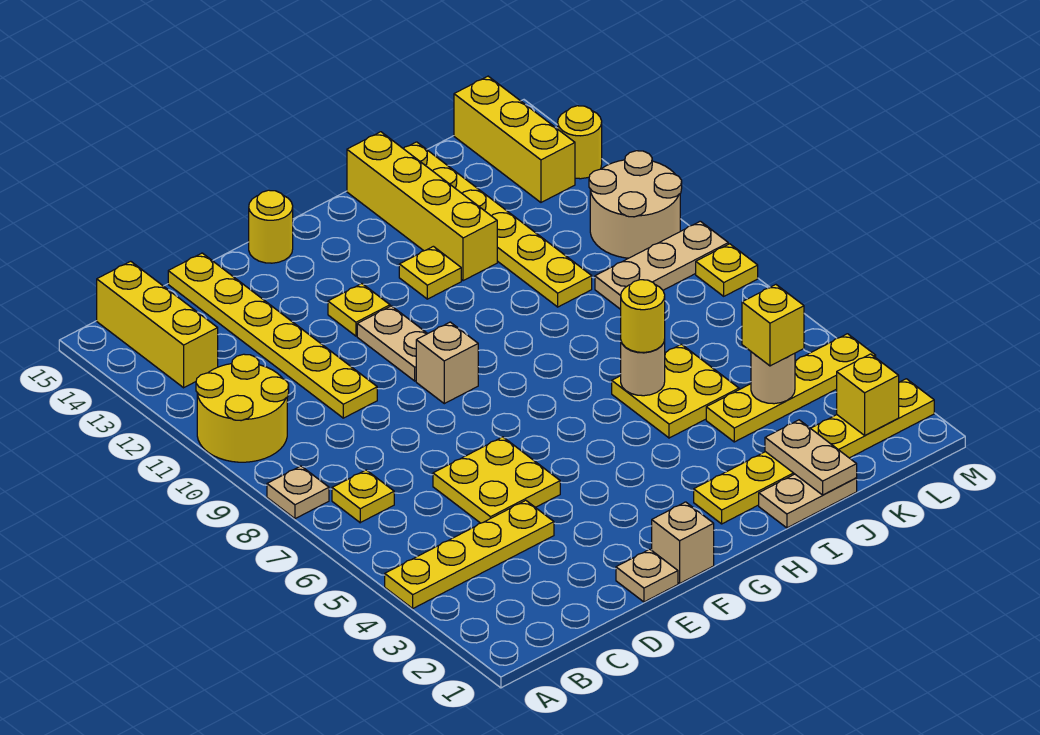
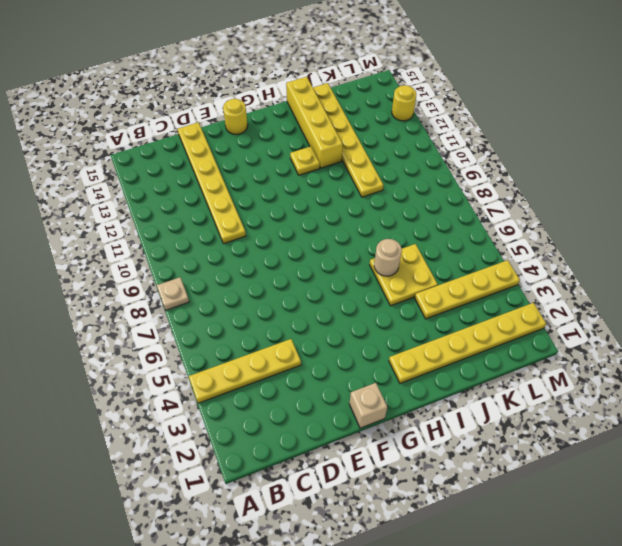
none -> yellow 2x2 round brick [196,354,289,462]
none -> yellow 1x1 plate [332,470,394,523]
none -> yellow 1x3 brick [97,261,218,388]
none -> yellow 2x2 plate [433,437,560,523]

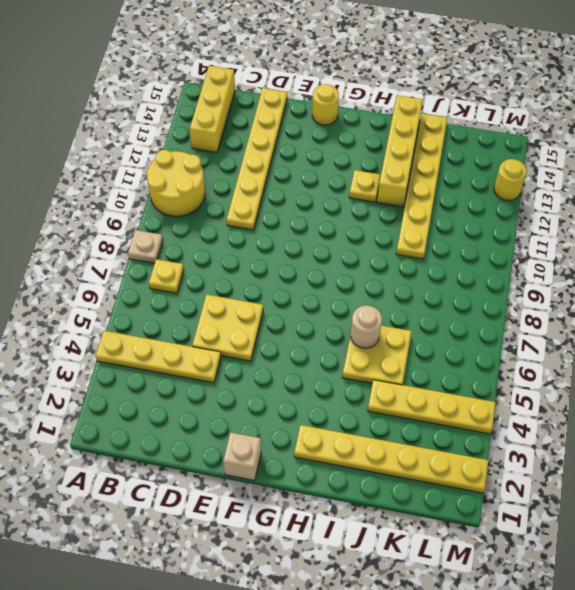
none -> tan 1x1 plate [616,549,678,602]
none -> tan 1x1 brick [416,322,478,404]
none -> tan 1x2 plate [357,306,427,381]
none -> yellow 1x1 plate [328,284,390,336]

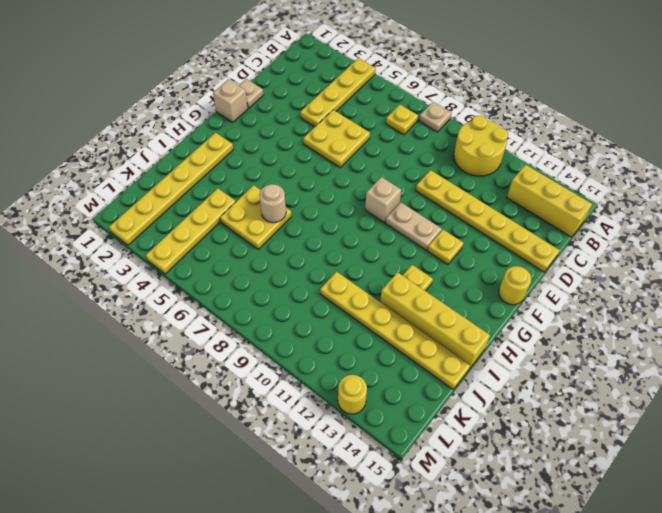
none -> tan 1x2 plate [759,474,857,528]
none -> tan 1x3 plate [595,221,728,309]
none -> tan 2x2 round brick [589,151,682,258]
none -> yellow 1x3 brick [454,76,575,202]

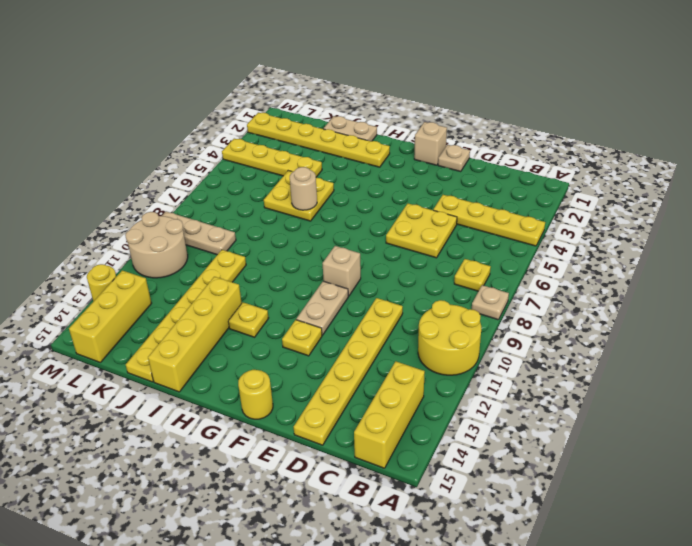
none -> yellow 1x1 plate [696,244,758,296]
none -> tan 1x2 plate [765,420,857,495]
none -> tan 1x1 round brick [751,352,795,404]
none -> yellow 1x1 brick [837,354,899,435]

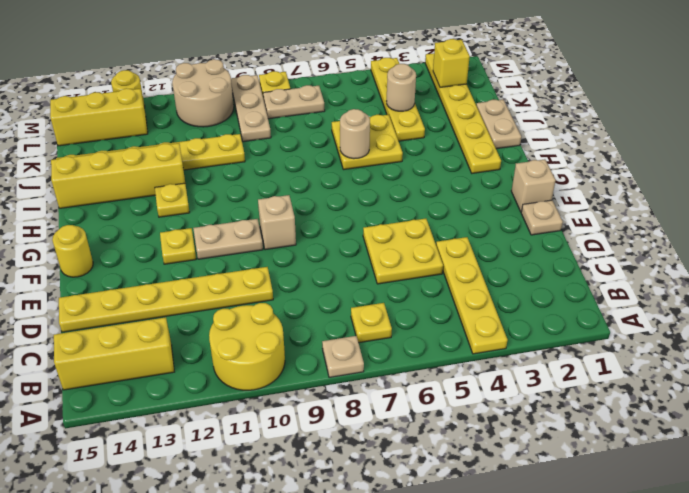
tan 1x2 plate [263,85,325,119] -> tan 1x2 plate moved to [765,420,857,495]
none -> yellow 1x1 round brick [621,280,665,352]
none -> yellow 1x1 brick [742,285,804,366]

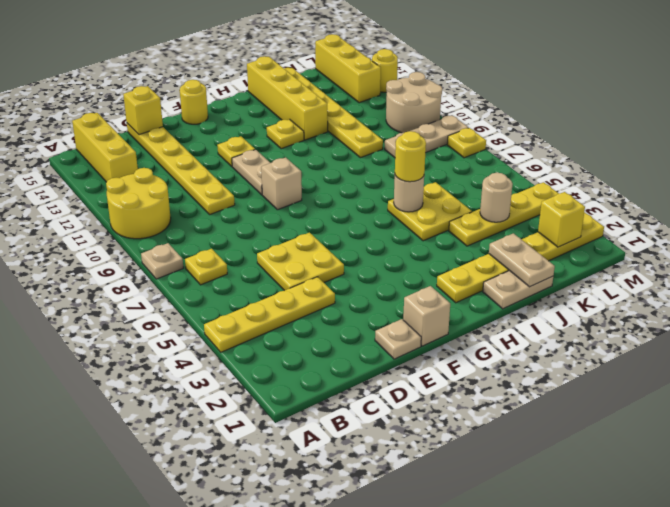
yellow 1x1 brick [123,86,163,135] -> yellow 1x1 brick moved to [742,285,804,366]

